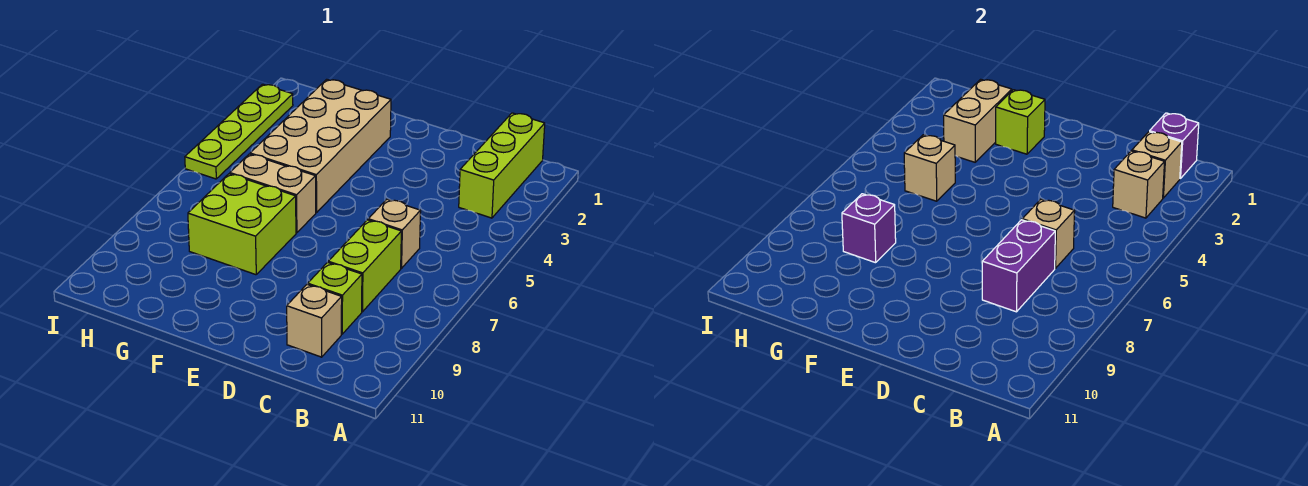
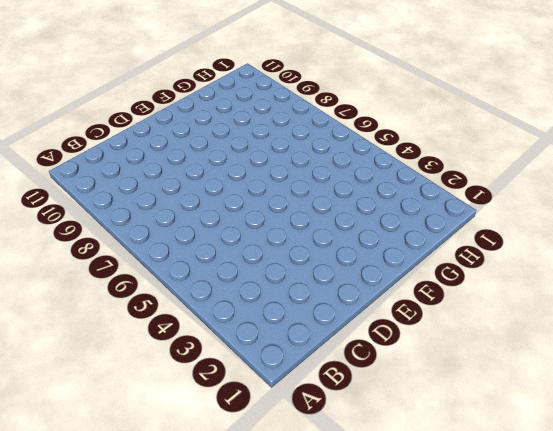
none -> lime 1x3 brick [459,113,545,218]
none -> tan 1x1 brick [368,199,421,268]
none -> lime 1x2 brick [328,220,401,312]

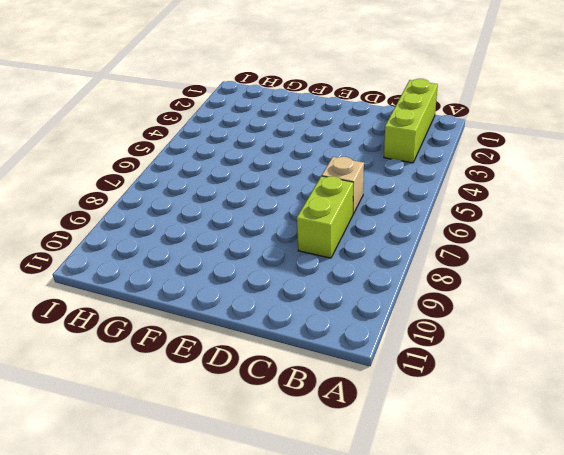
none -> lime 1x1 brick [308,262,362,334]
none -> tan 1x1 brick [287,284,342,357]
none -> tan 2x4 brick [250,79,391,213]

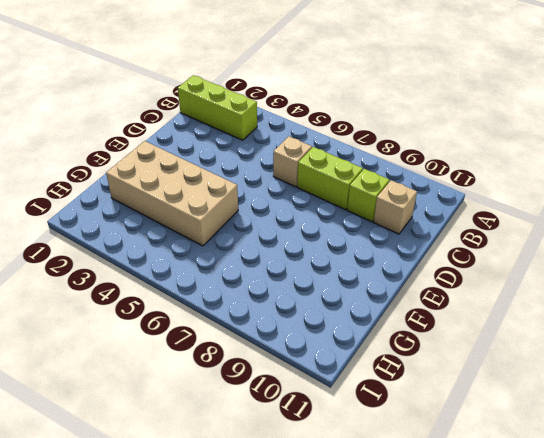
none -> tan 1x2 brick [230,154,316,233]
none -> lime 2x2 brick [188,174,296,275]
none -> lime 1x4 plate [185,84,293,179]

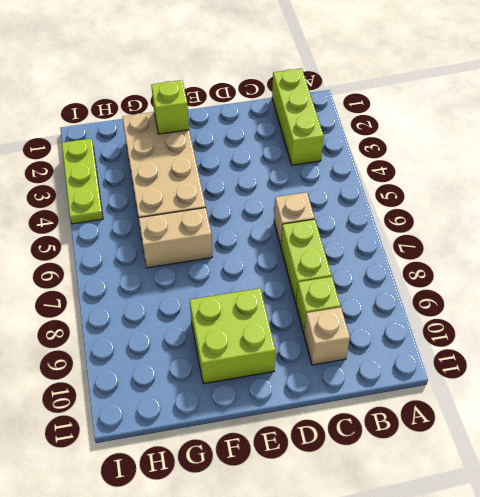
lime 2x2 brick [190,288,276,384] -> lime 2x2 brick moved to [188,174,296,275]
lime 1x3 plate [62,138,103,224] -> lime 1x4 plate [185,84,293,179]
none -> purple 1x1 brick [1150,113,1199,179]
none -> tan 1x1 brick [1132,132,1182,198]
none -> tan 1x1 brick [1113,151,1165,218]

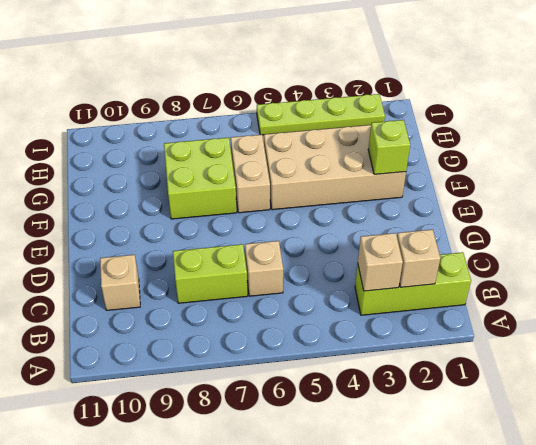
none -> lime 1x1 brick [308,262,362,334]
none -> purple 1x1 brick [1150,113,1199,179]
none -> tan 1x1 brick [1022,199,1075,268]

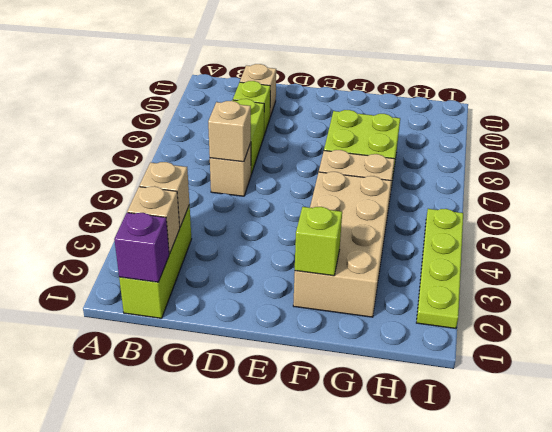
none -> purple 1x2 brick [982,220,1055,312]
none -> tan 1x2 brick [944,79,1012,162]
none -> tan 1x1 brick [904,135,955,201]

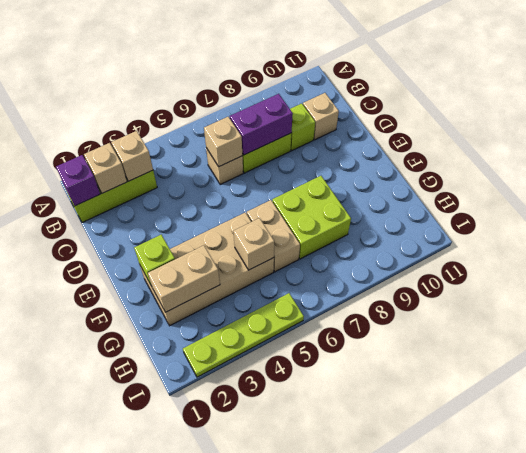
none -> purple 1x1 brick [842,194,896,263]

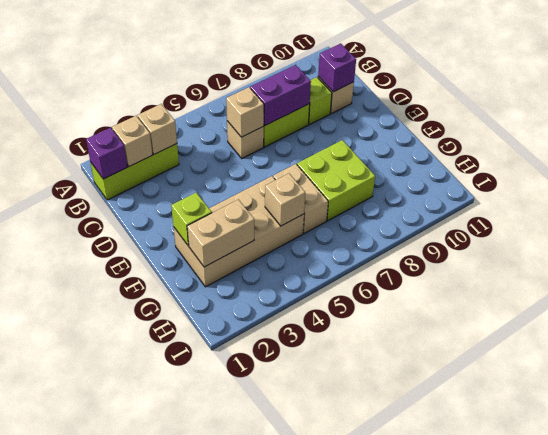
purple 1x1 brick [318,43,356,92] -> purple 1x1 brick moved to [842,194,896,263]
none -> lime 1x4 plate [185,84,293,179]

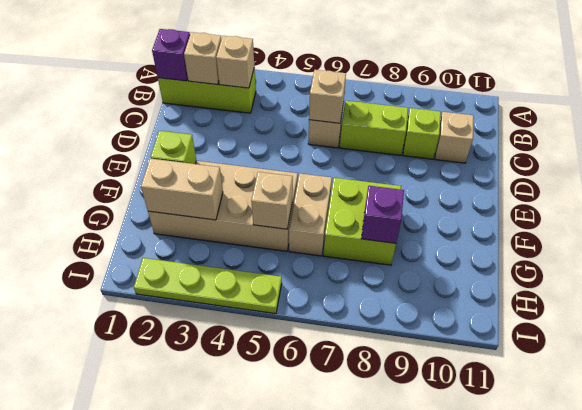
none -> purple 1x2 brick [982,220,1055,312]

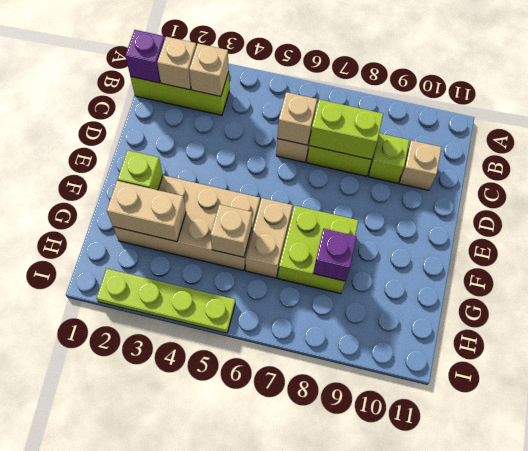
lime 1x2 brick [309,100,383,160] -> purple 1x2 brick [982,220,1055,312]

